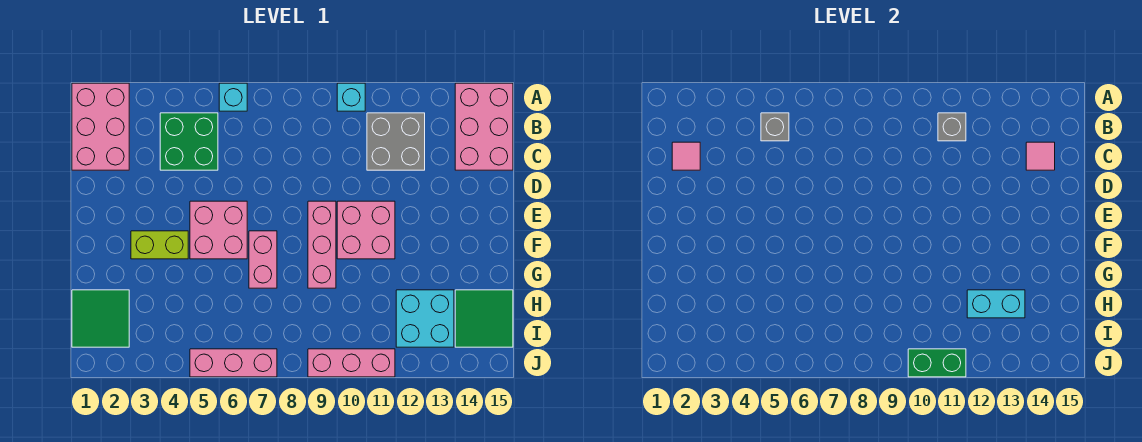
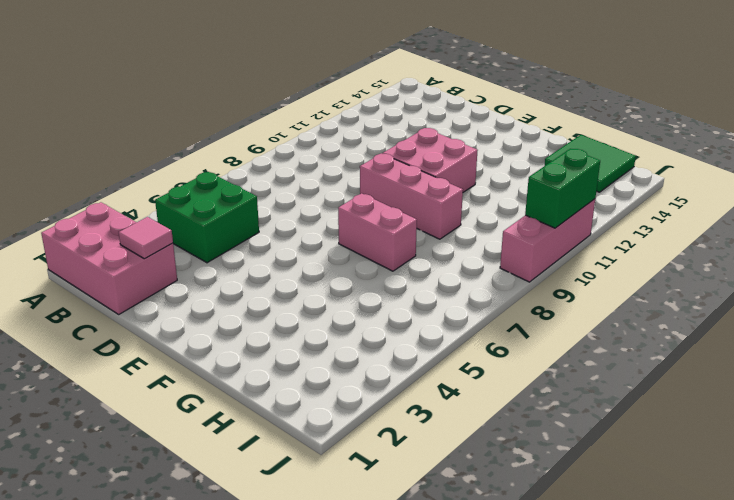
none -> cyan 1x1 brick [219,83,247,111]
none -> cyan 1x1 brick [337,83,365,111]
none -> pink 2x3 brick [455,83,513,170]

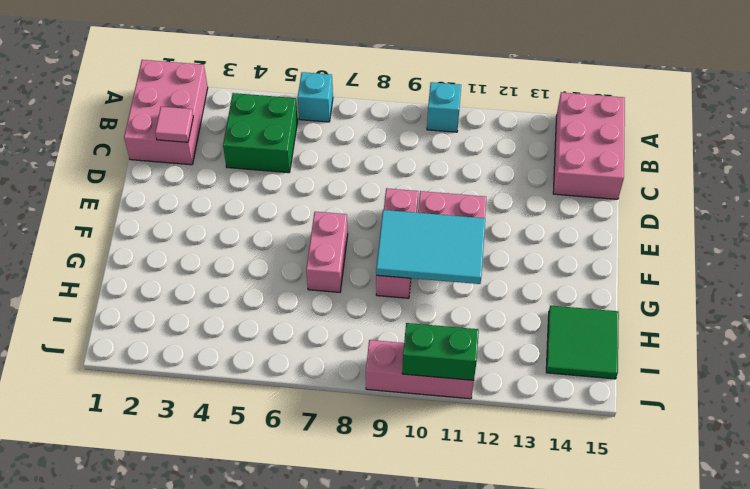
cyan 2x3 tile [376,210,485,284] -> none
none -> grey 2x2 brick [367,113,425,170]
none -> pink 2x2 brick [190,201,247,259]
none -> lime 1x2 brick [131,231,188,259]

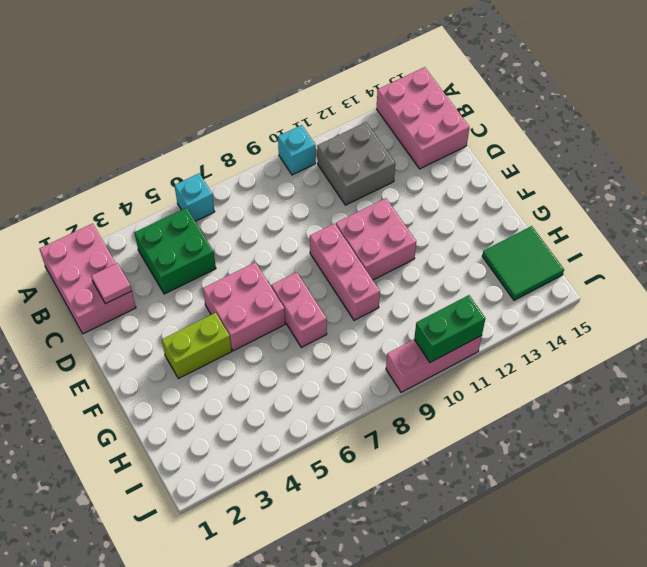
none -> green 2x2 tile [72,290,129,347]
none -> cyan 2x2 brick [396,290,454,347]
none -> pink 1x3 brick [190,349,277,377]

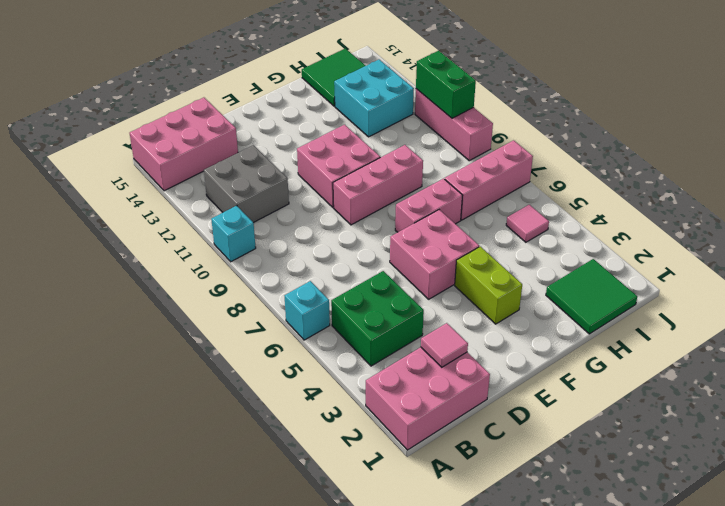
pink 1x3 brick [445,140,533,220] -> pink 1x3 brick turned to [190,349,277,377]
pink 1x1 tile [506,205,549,242] -> pink 1x1 tile moved to [1026,142,1055,170]
none -> grey 1x1 brick [761,113,789,141]
none -> grey 1x1 brick [938,113,966,141]
none -> cyan 1x2 brick [967,290,1025,318]

